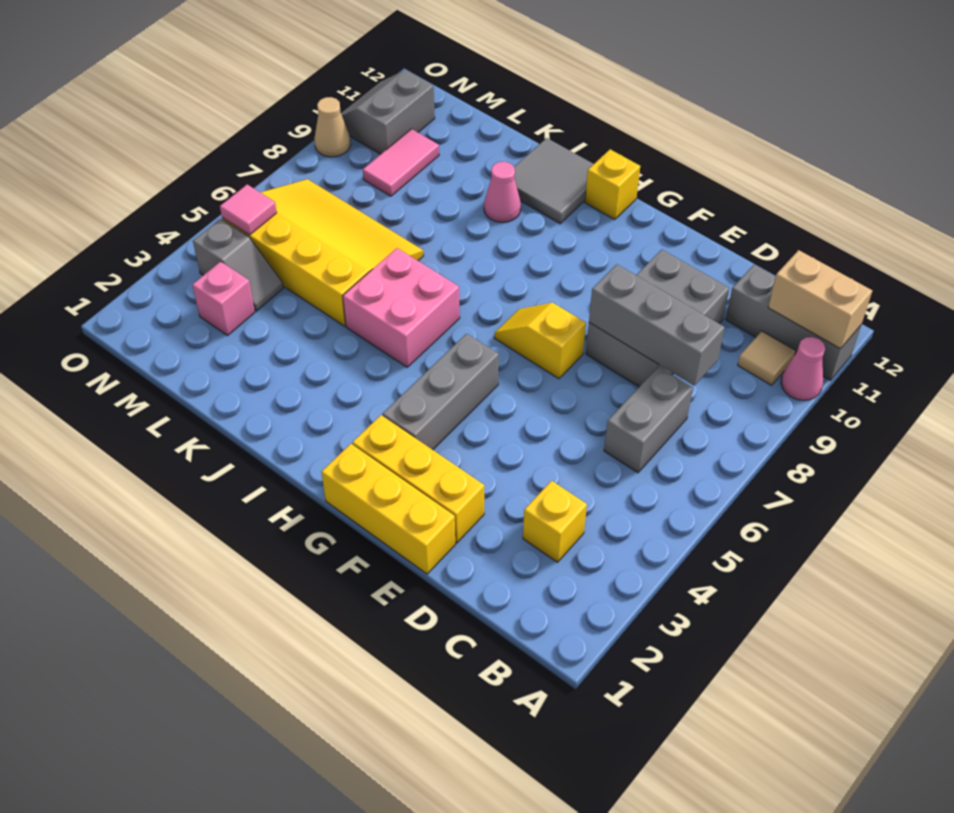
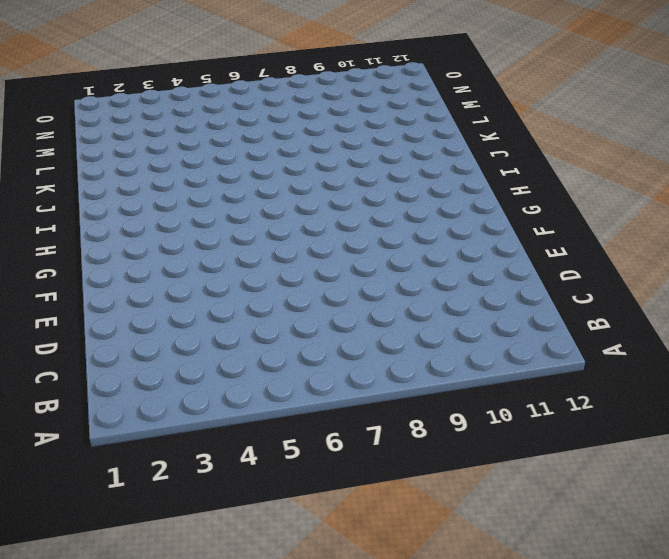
none -> pink 1x1 cone [781,337,825,400]
none -> grey 1x3 brick [726,265,861,380]
none -> tan 1x1 tile [738,331,796,385]

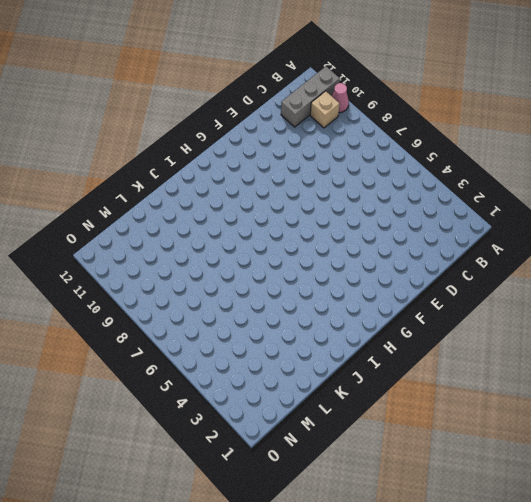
tan 1x1 brick [310,91,339,128] -> tan 1x1 tile [738,331,796,385]
none -> yellow 1x1 brick [523,481,587,562]
none -> grey 1x2 brick [604,367,693,473]
none -> grey 2x3 brick [586,249,729,387]

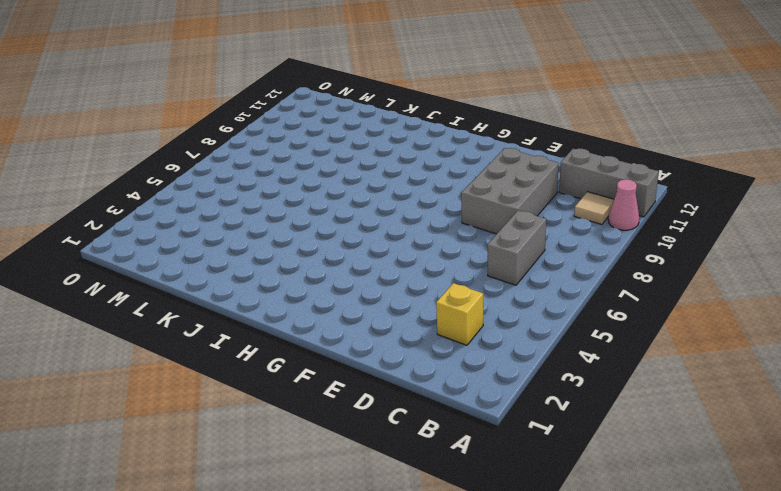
none -> yellow 1x3 brick [321,444,455,574]
none -> yellow 1x3 brick [352,415,484,543]
none -> yellow 1x2 slope [494,303,586,379]

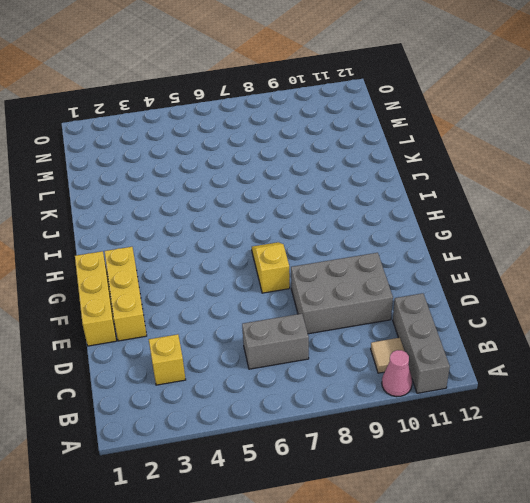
none -> grey 1x3 brick [382,334,499,450]
none -> yellow 1x1 brick [585,149,640,220]
none -> pink 2x2 brick [343,248,460,367]

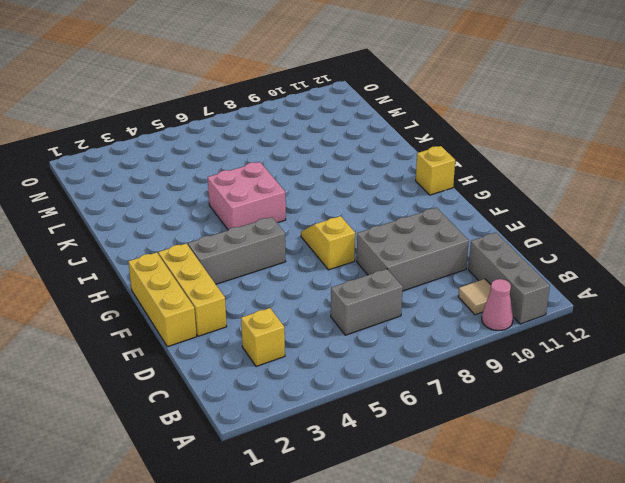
none -> grey 2x2 tile [514,138,593,224]
none -> pink 1x1 cone [484,162,521,222]
none -> yellow 3x4 slope [222,179,424,326]

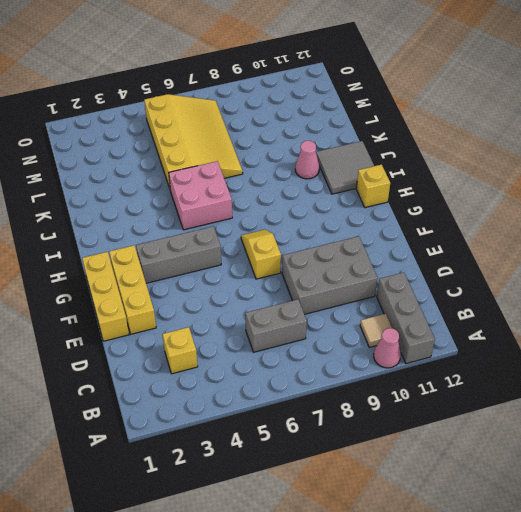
none -> pink 1x1 brick [192,261,255,336]
none -> grey 1x2 slope [193,219,283,311]
none -> pink 1x2 tile [363,129,439,196]

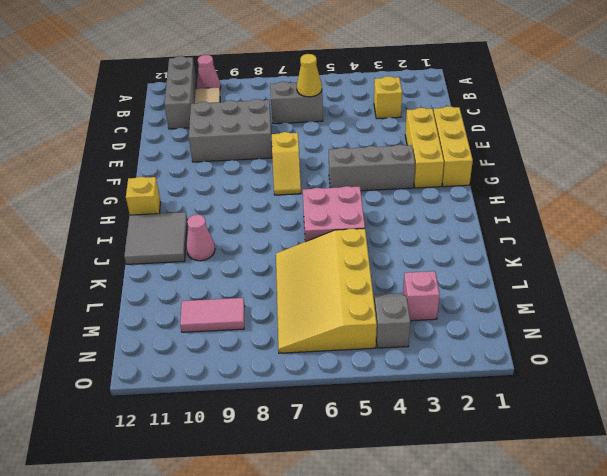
yellow 1x1 cone [297,54,322,97] -> none
none -> grey 2x2 slope [341,70,435,154]
none -> tan 1x1 cone [314,97,350,157]
none -> tan 1x2 brick [768,250,872,349]

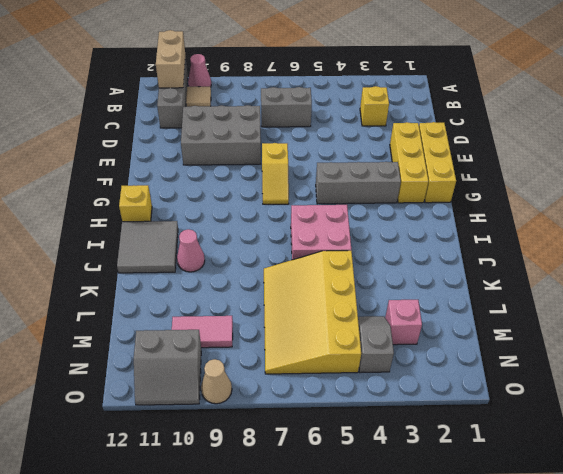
none -> grey 1x3 brick [589,264,725,386]
none -> pink 1x1 tile [220,185,277,235]

